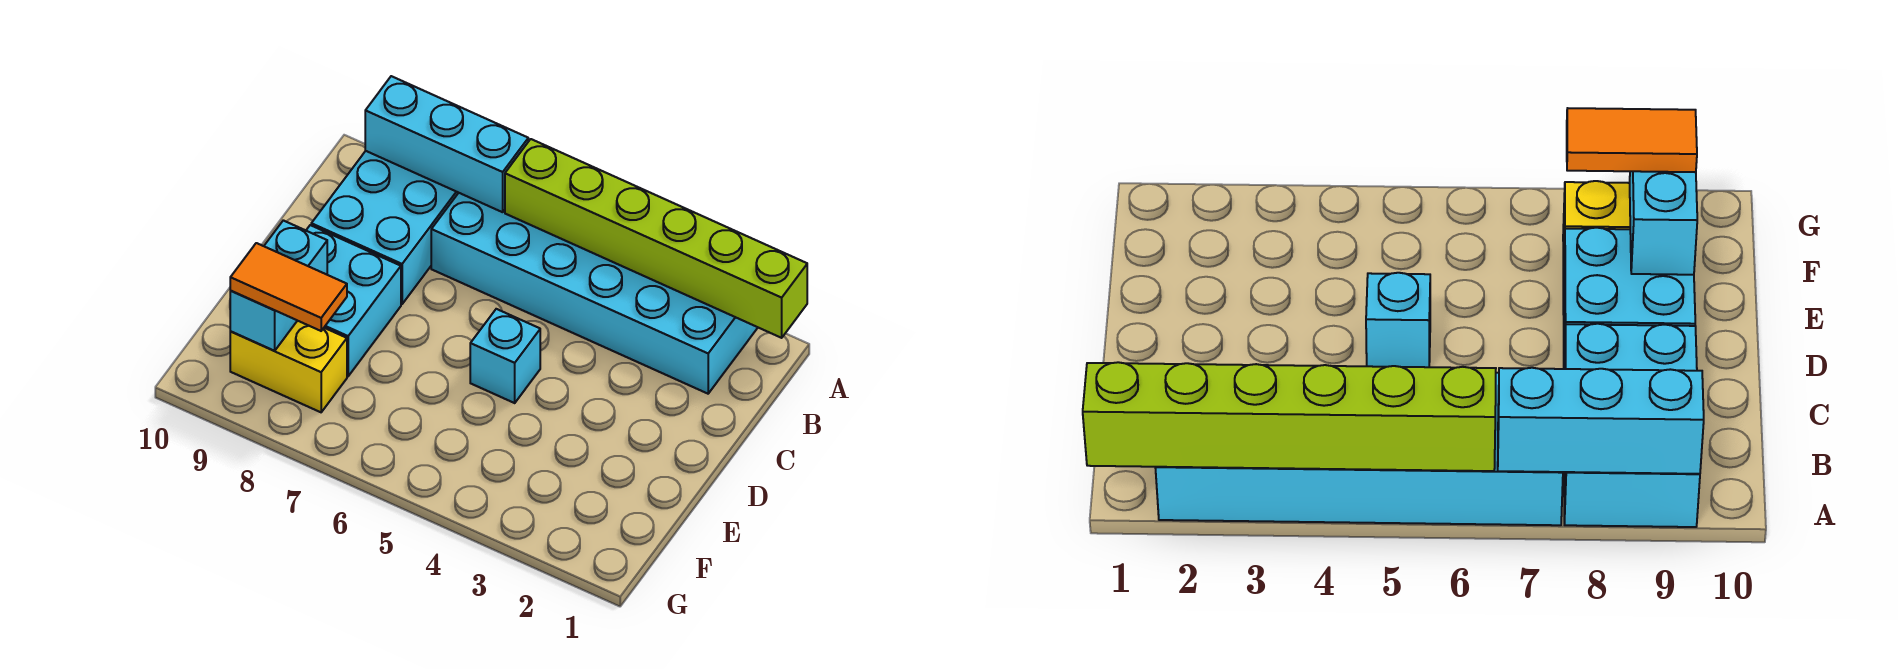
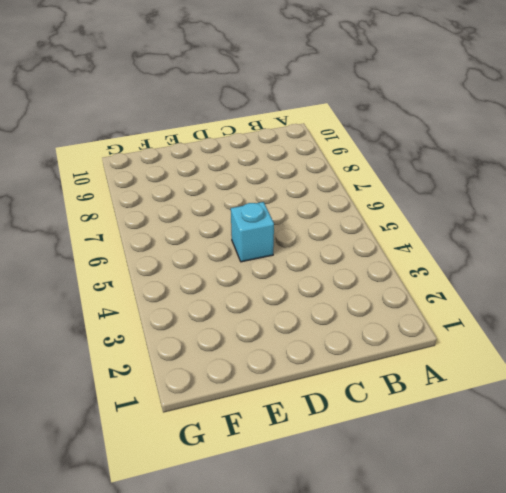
none -> cyan 2x6 brick [431,193,758,394]
none -> cyan 2x3 brick [311,151,458,304]

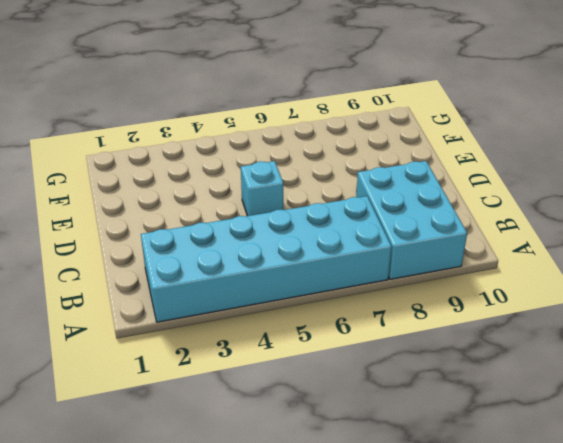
none -> cyan 2x2 brick [306,225,401,376]
none -> yellow 1x2 brick [230,321,347,412]

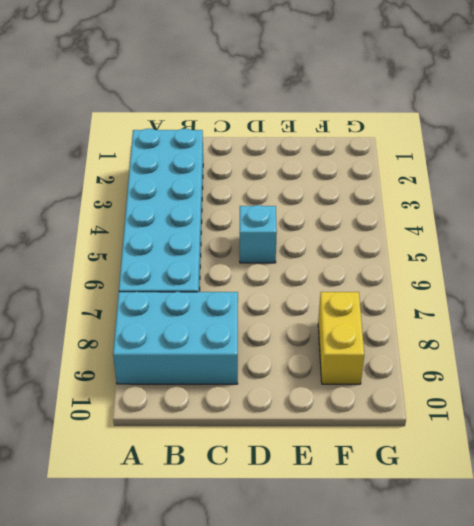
none -> cyan 2x2 brick [306,225,401,376]
none -> lime 1x6 brick [505,139,807,338]

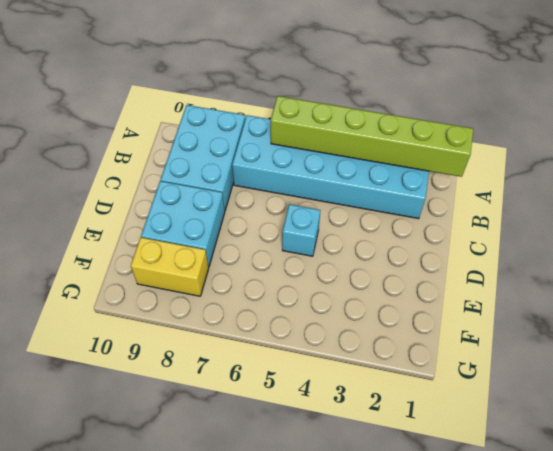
none -> cyan 1x3 brick [365,76,528,212]
none -> cyan 1x2 brick [230,220,327,351]

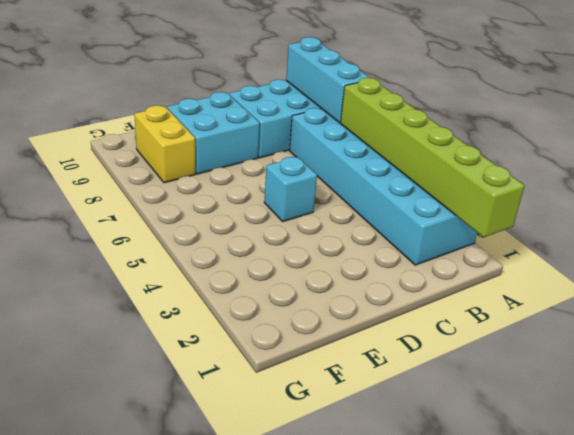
none -> cyan 1x2 brick [230,220,327,351]
none -> orange 1x2 tile [230,243,347,331]

